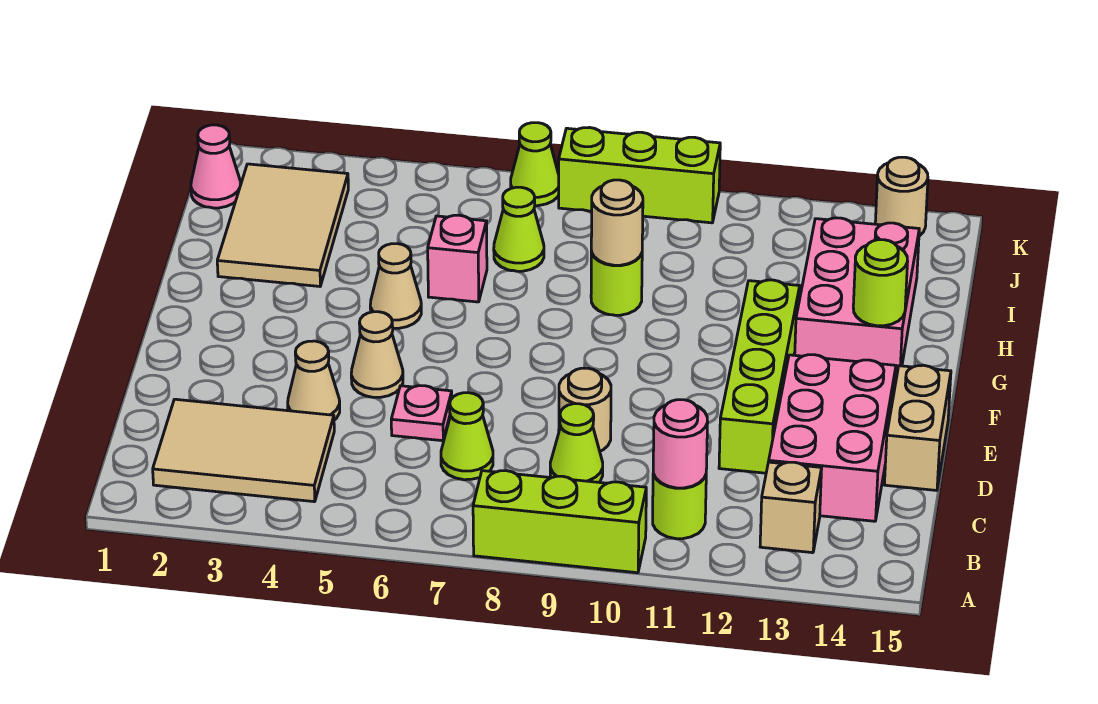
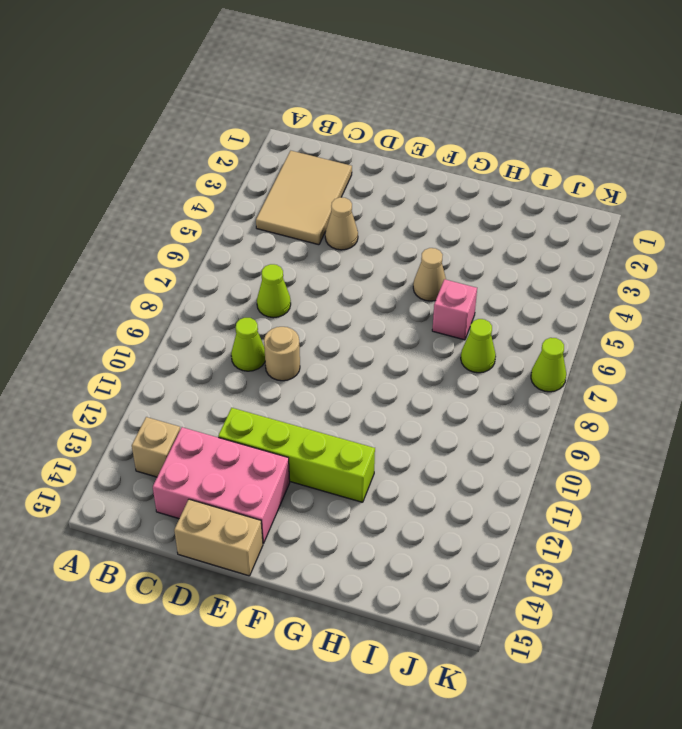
none -> lime 1x3 brick [473,471,646,573]
none -> lime 1x1 round brick [653,474,706,539]
none -> pink 1x1 plate [391,386,452,441]

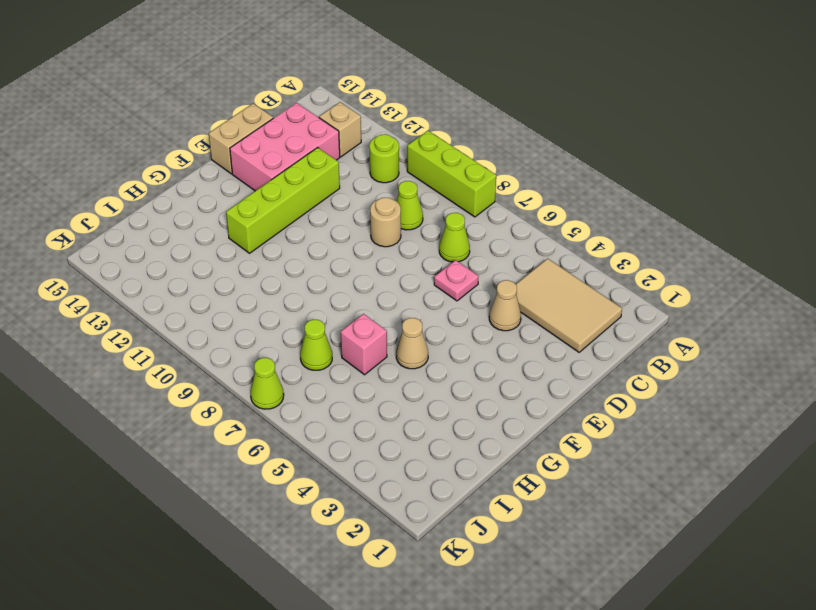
none -> tan 1x1 cone [351,312,403,397]
none -> pink 2x3 brick [795,218,919,378]
none -> tan 2x3 tile [217,164,348,286]

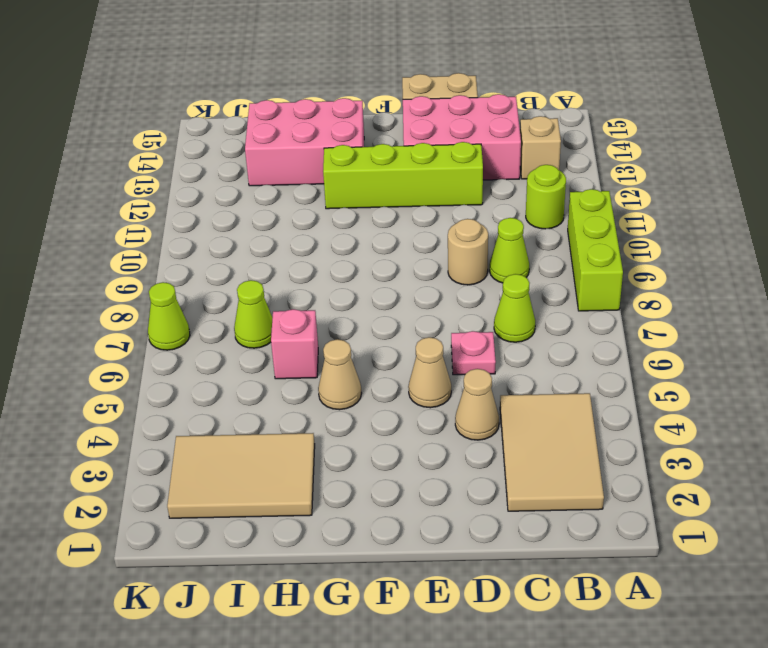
none -> lime 1x1 round brick [591,251,642,315]
none -> pink 1x1 cone [191,125,241,208]
none -> lime 1x3 brick [559,128,720,223]

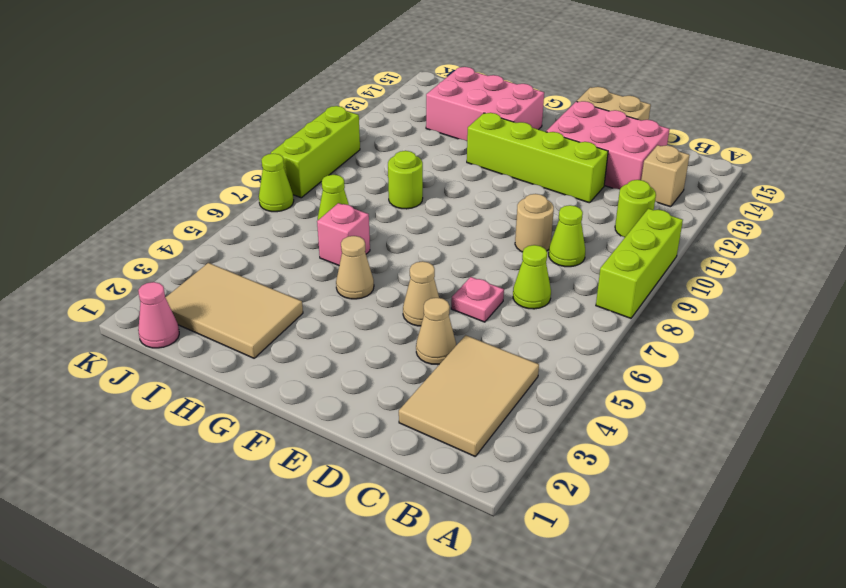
none -> tan 1x1 round brick [875,157,928,236]
none -> pink 1x1 round brick [653,400,708,488]
none -> lime 1x1 round brick [853,240,908,326]

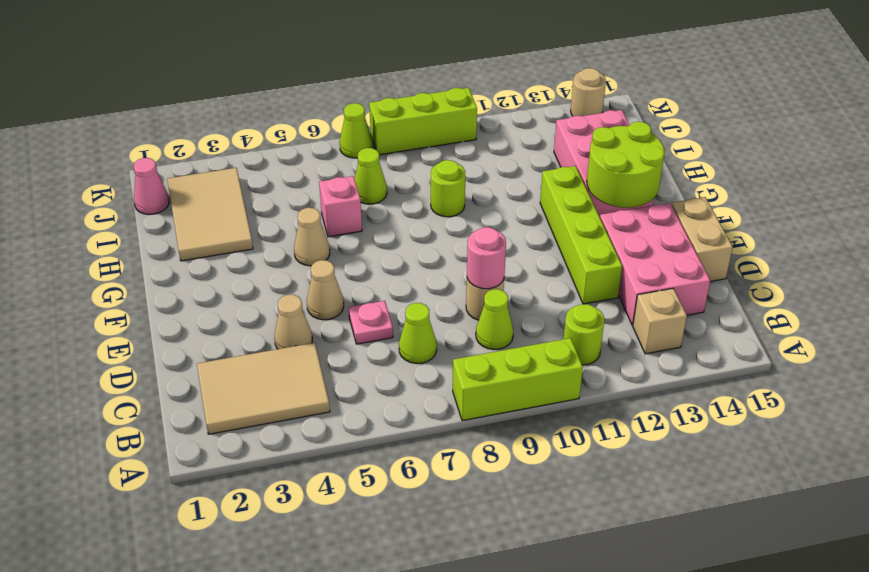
pink 1x1 round brick [467,227,506,289] -> pink 1x1 round brick moved to [653,400,708,488]
lime 2x2 round brick [587,122,664,208] -> lime 1x1 round brick [853,240,908,326]
none -> tan 1x1 round brick [591,180,643,265]

